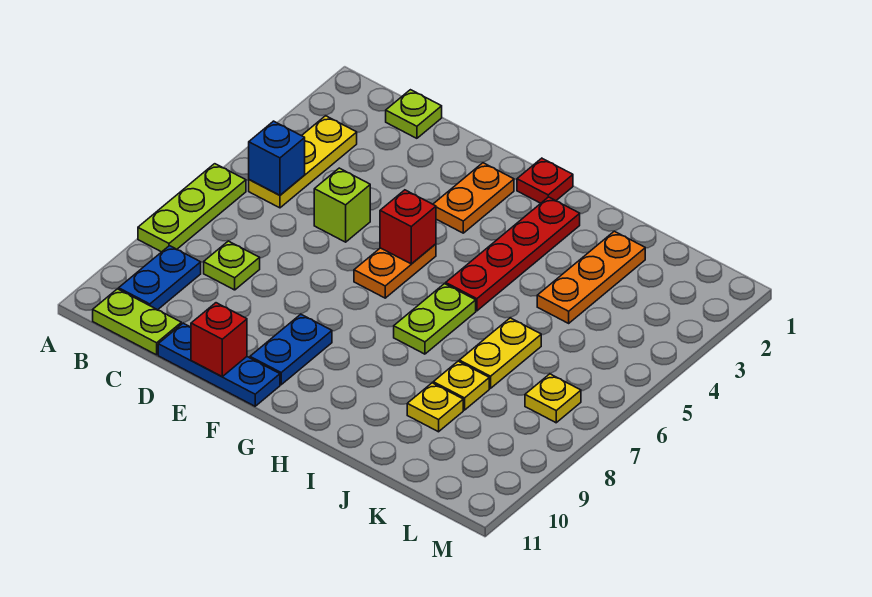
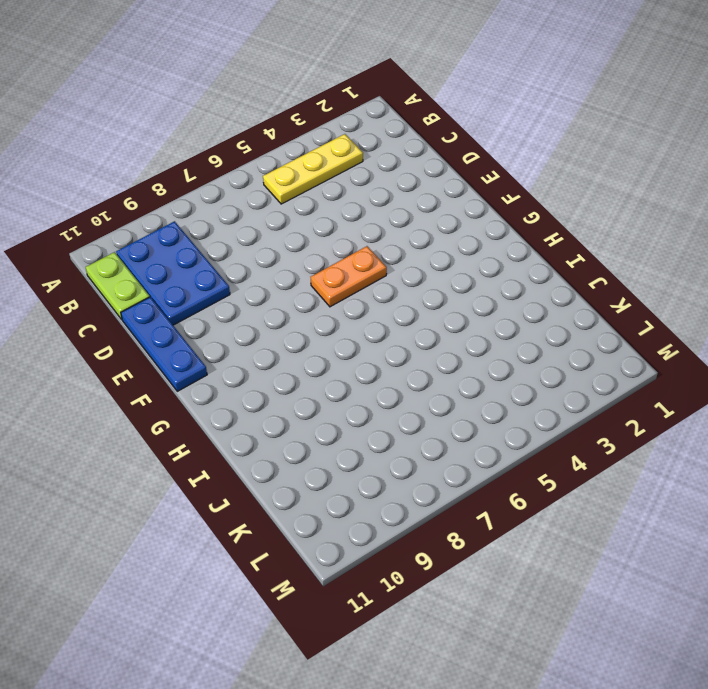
blue 2x3 plate [116,221,230,325] -> blue 1x2 plate [119,246,201,310]
none -> lime 1x3 plate [138,164,246,252]
none -> lime 1x1 plate [386,90,442,138]
none -> lime 1x1 plate [204,241,260,290]

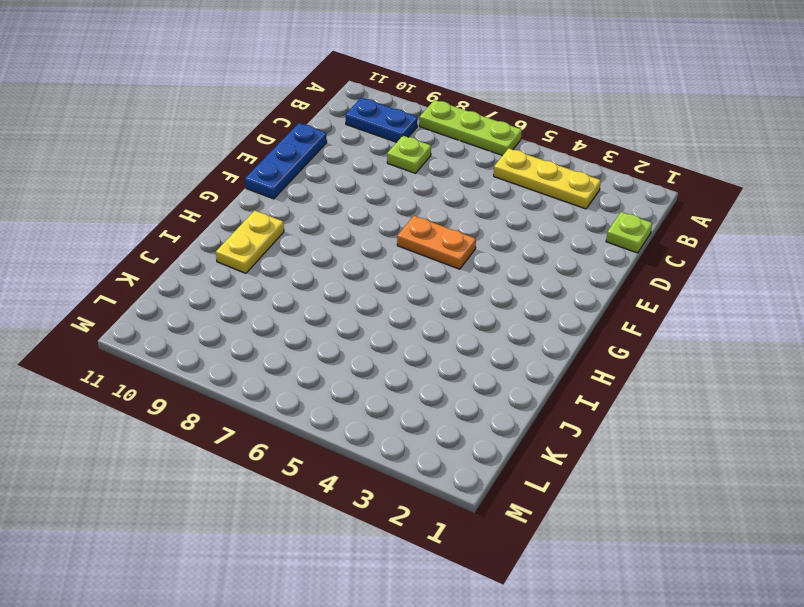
yellow 1x2 plate [216,210,284,273] -> yellow 1x2 plate turned to [459,318,541,388]
none -> lime 1x2 plate [93,289,181,355]
none -> lime 1x1 brick [314,168,370,242]
none -> orange 1x2 plate [433,163,514,233]

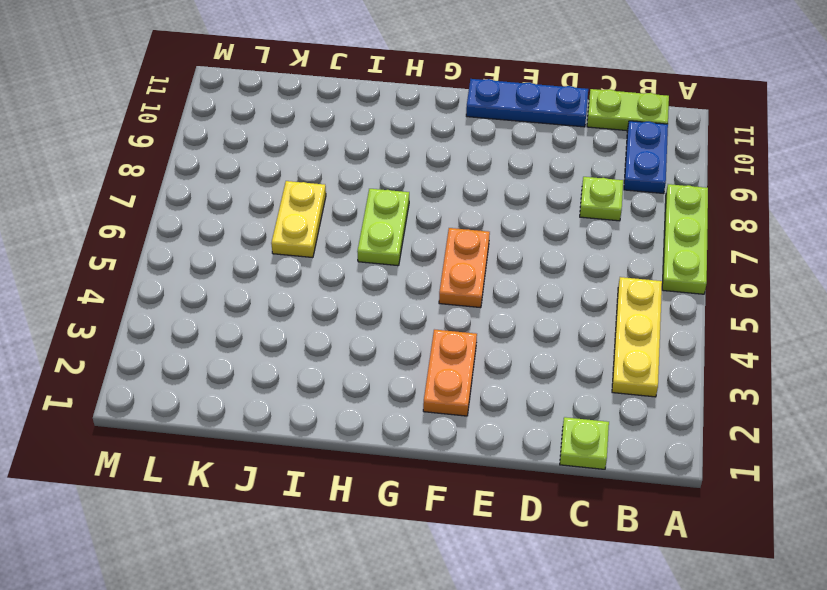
none -> lime 1x1 brick [314,168,370,242]
none -> blue 1x2 plate [250,314,332,385]
none -> red 1x1 plate [517,158,573,203]

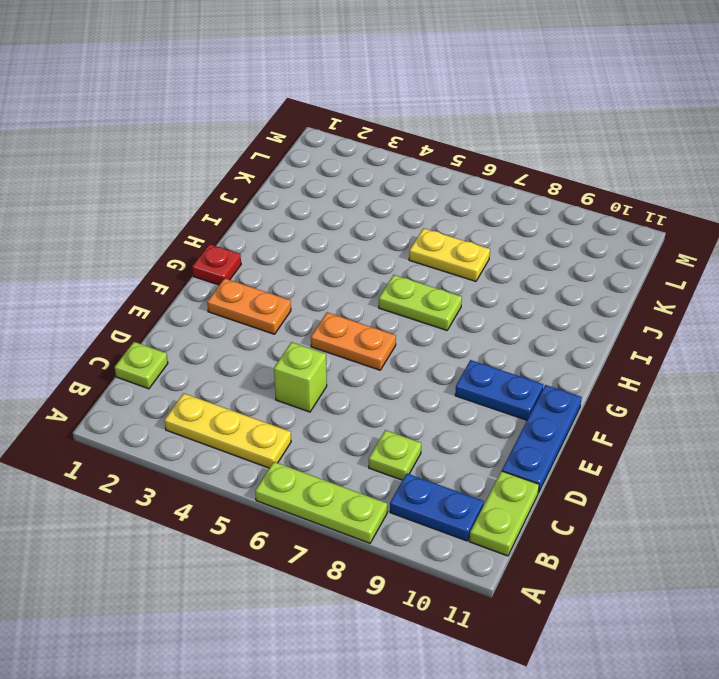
none -> red 1x4 plate [446,197,580,311]
none -> orange 1x3 plate [537,231,645,323]
none -> yellow 1x1 plate [433,361,489,410]

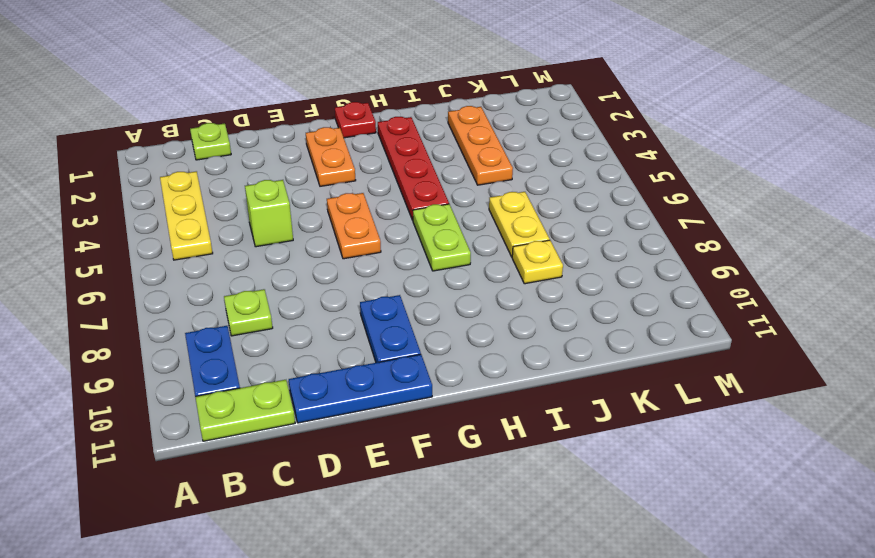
none -> lime 1x3 plate [138,164,246,252]
none -> yellow 1x1 plate [407,383,463,432]
none -> yellow 1x1 plate [525,374,581,423]

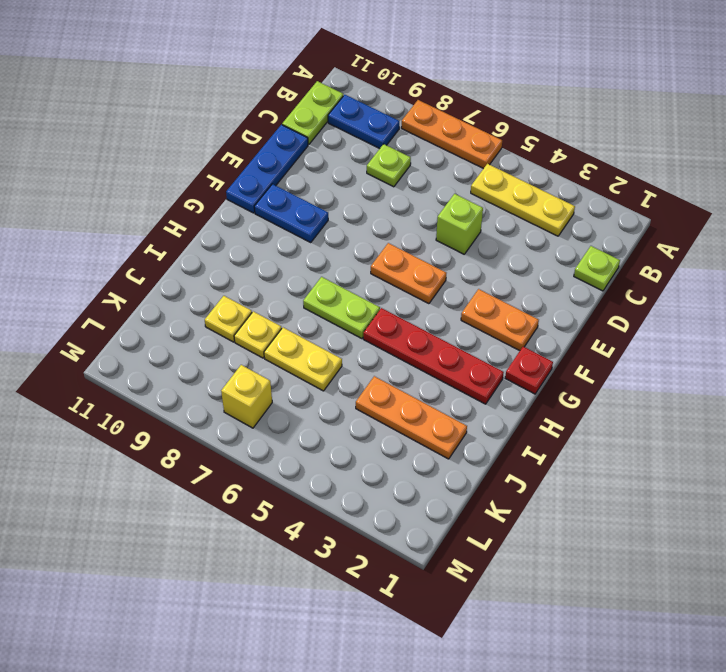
orange 1x3 plate [401,100,502,169] -> lime 1x3 plate [138,164,246,252]
yellow 1x1 brick [221,365,272,428] -> yellow 1x1 plate [525,374,581,423]
none -> blue 1x1 brick [249,121,305,195]
none -> red 1x1 brick [191,303,247,377]
none -> red 1x1 brick [380,190,436,264]

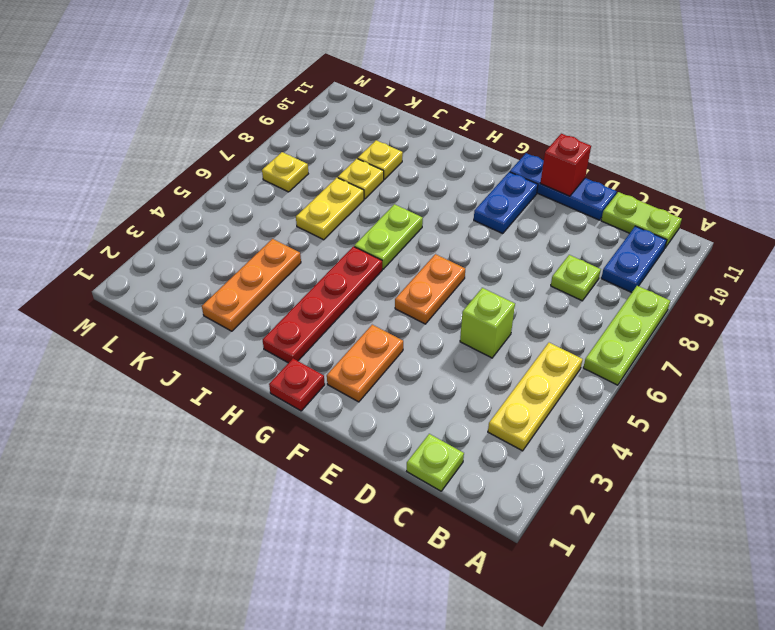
none -> blue 1x1 brick [249,121,305,195]
none -> red 1x1 brick [380,190,436,264]

